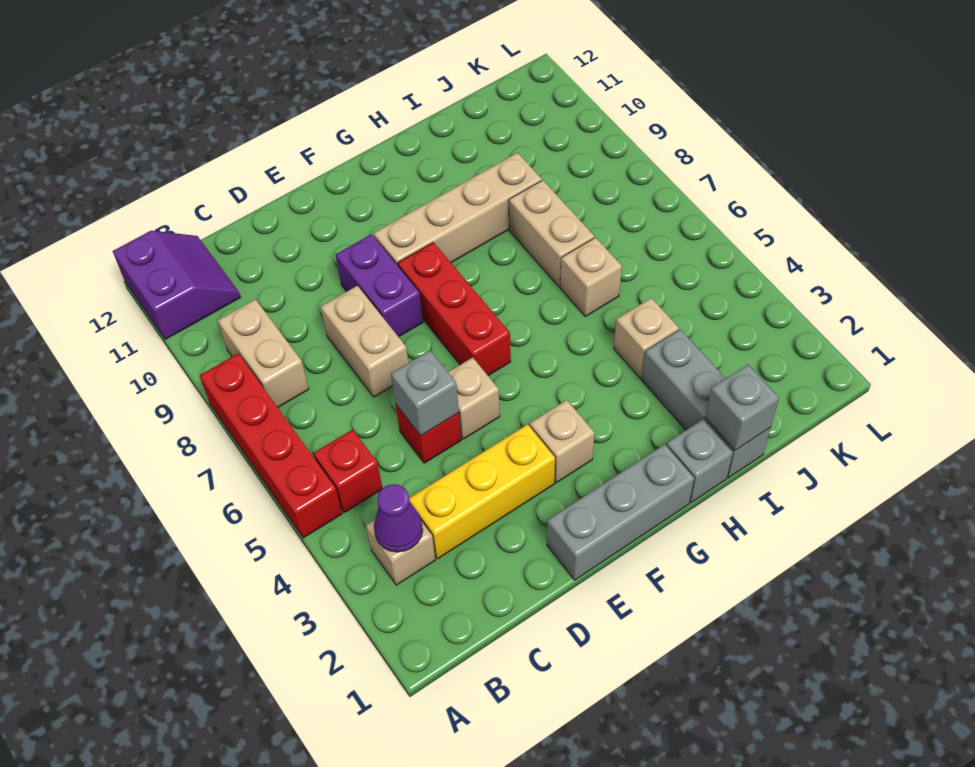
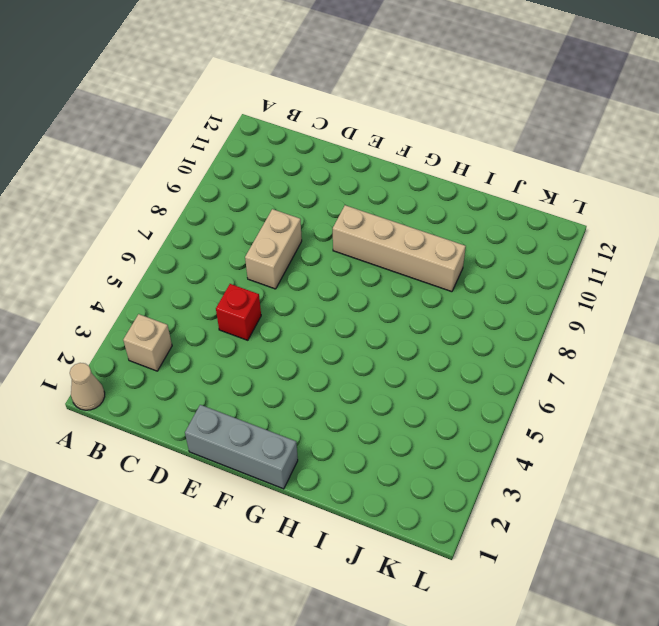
tan 1x1 cone [70,363,105,410] -> none
none -> red 1x4 brick [199,353,342,538]
none -> purple 2x2 slope [113,231,241,340]
none -> red 1x1 brick [314,429,382,513]

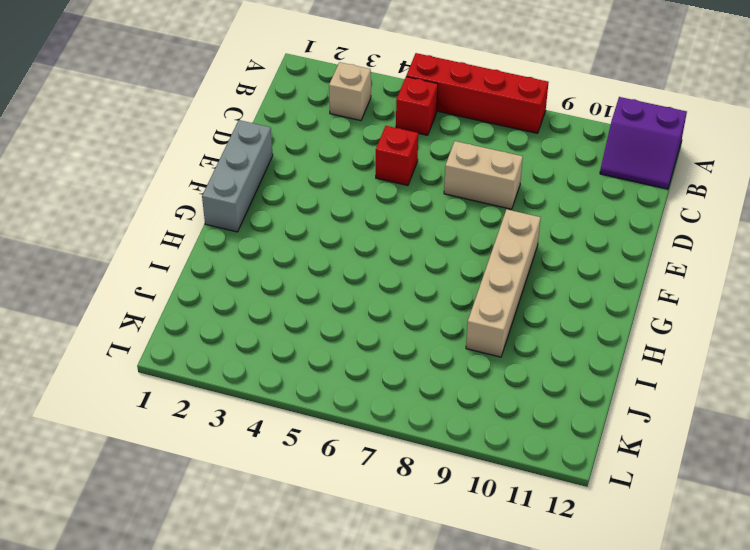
none -> tan 1x2 brick [218,299,309,407]
none -> yellow 1x3 brick [409,424,555,559]
none -> tan 1x1 brick [448,357,500,439]

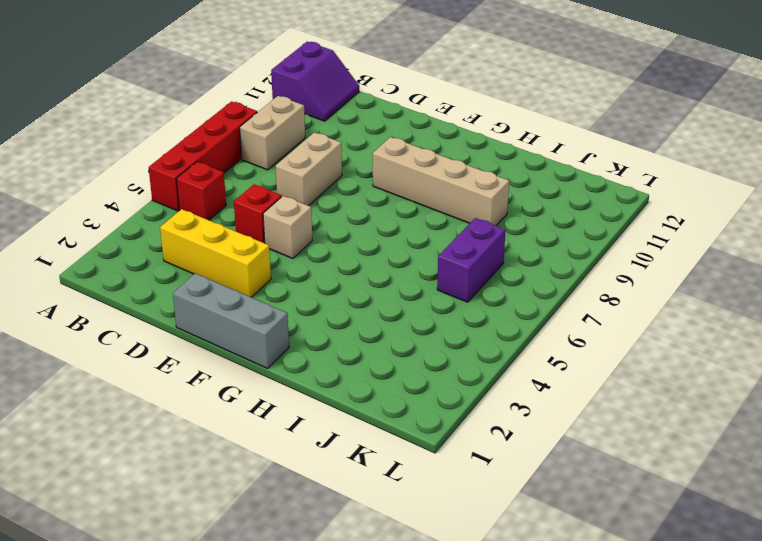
purple 1x2 brick [437,218,505,302] -> purple 1x2 brick moved to [335,234,423,337]
none -> tan 1x1 brick [366,520,435,585]
none -> tan 1x1 brick [530,400,594,483]
none -> red 1x3 brick [398,242,511,376]

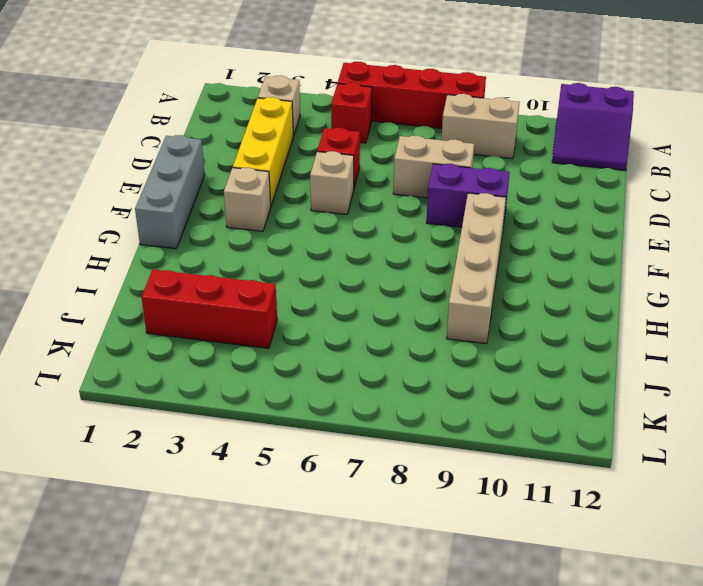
red 1x3 brick [142,270,277,348] -> red 1x3 brick moved to [398,242,511,376]
none -> grey 1x1 brick [666,420,733,503]
none -> grey 1x3 brick [642,329,771,478]
none -> tan 1x1 brick [614,298,679,379]

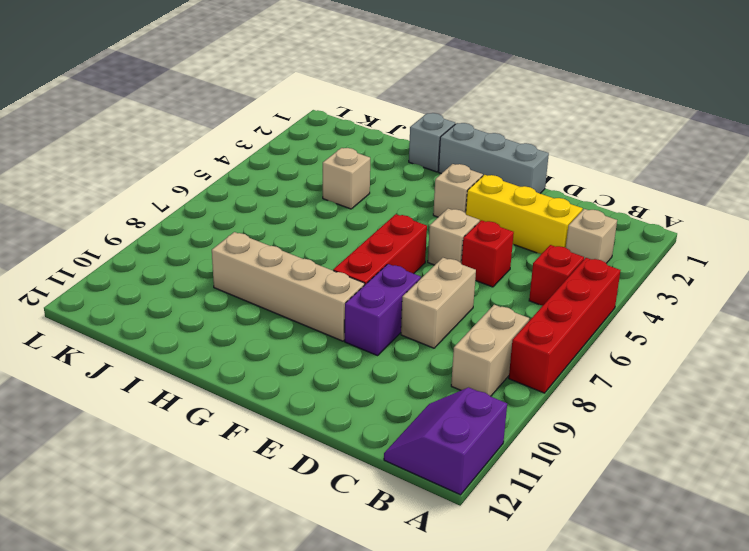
none -> grey 1x3 brick [642,329,771,478]
none -> tan 1x1 brick [560,237,622,317]
none -> tan 1x2 brick [509,180,594,287]

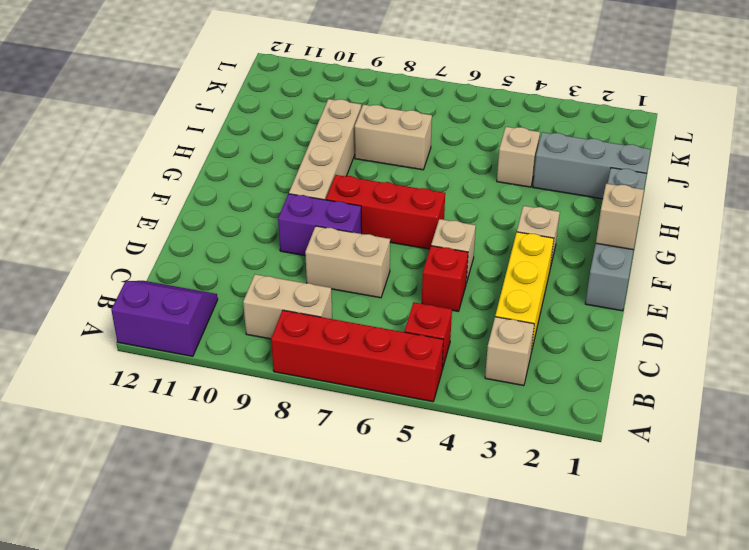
tan 1x1 brick [596,183,644,250] -> tan 1x1 brick moved to [560,237,622,317]
none -> purple 1x1 cone [374,484,423,552]
none -> grey 1x1 brick [391,351,459,436]
none -> grey 1x1 brick [705,365,779,451]

